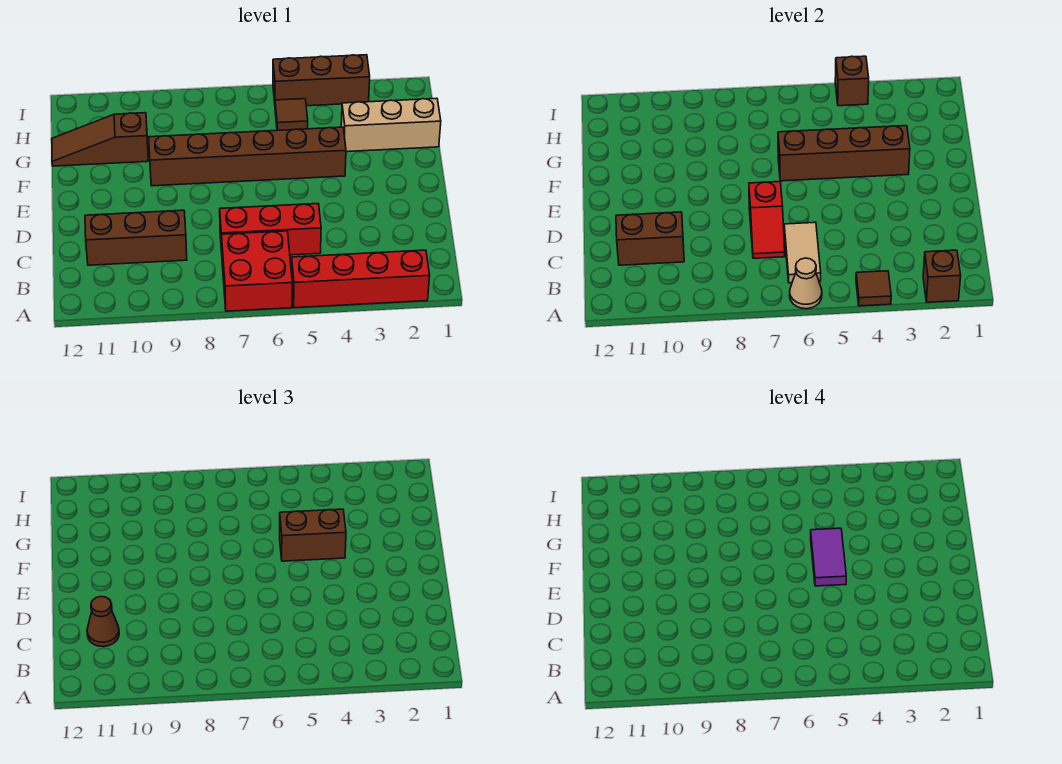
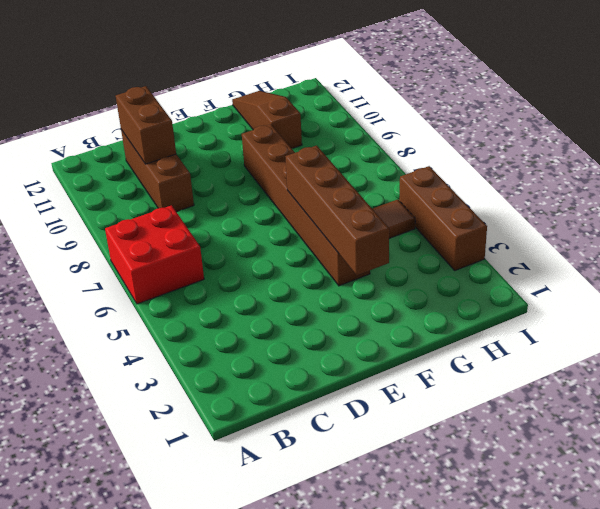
none -> red 1x4 brick [291,250,430,308]
none -> red 1x3 brick [220,204,321,255]
none -> tan 1x3 brick [341,98,441,152]

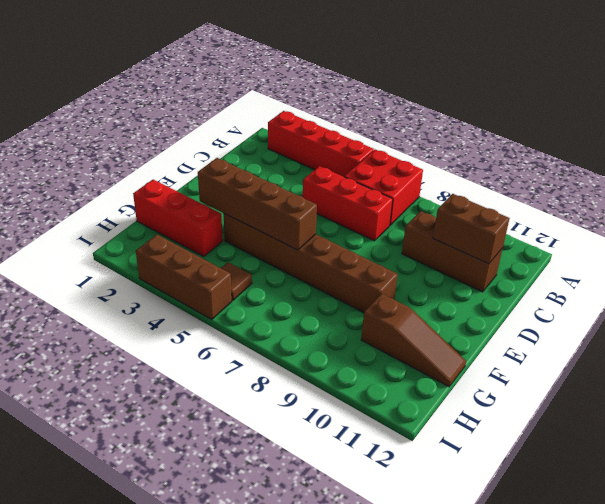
red 1x3 brick [133,180,223,257] -> tan 1x3 brick [341,98,441,152]
none -> brown 1x1 brick [923,250,961,302]
none -> brown 1x1 tile [856,271,891,306]
none -> tan 1x1 cone [790,258,822,309]

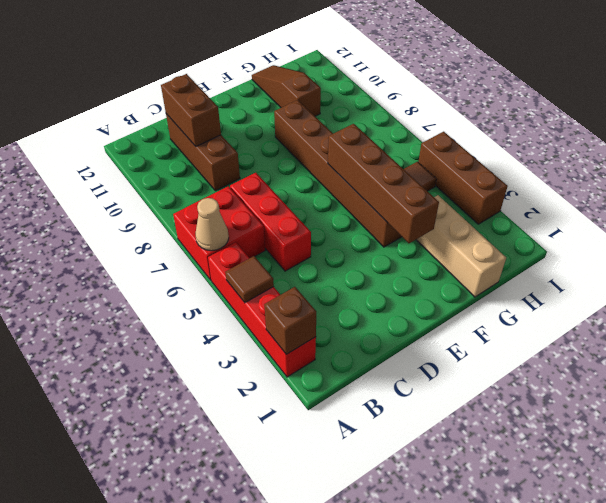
none -> tan 1x2 tile [784,222,821,283]
none -> red 1x2 slope [749,182,785,258]
none -> brown 1x1 brick [835,56,869,106]

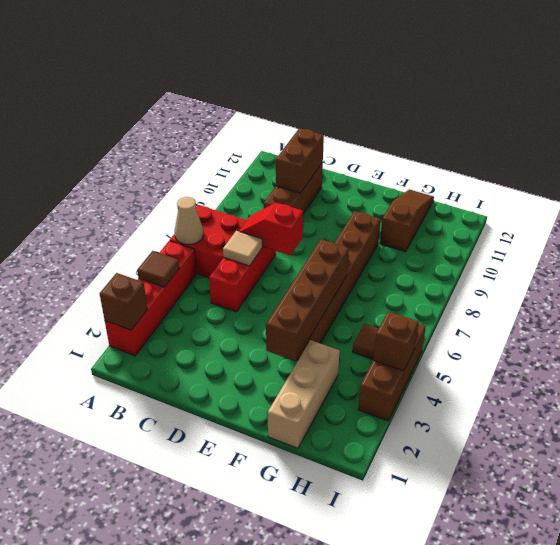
tan 1x1 tile [223,231,262,266] -> tan 1x2 tile [784,222,821,283]
none -> brown 1x1 cone [87,597,119,647]
none -> brown 1x2 brick [280,509,346,561]
none -> purple 1x2 tile [811,528,846,586]

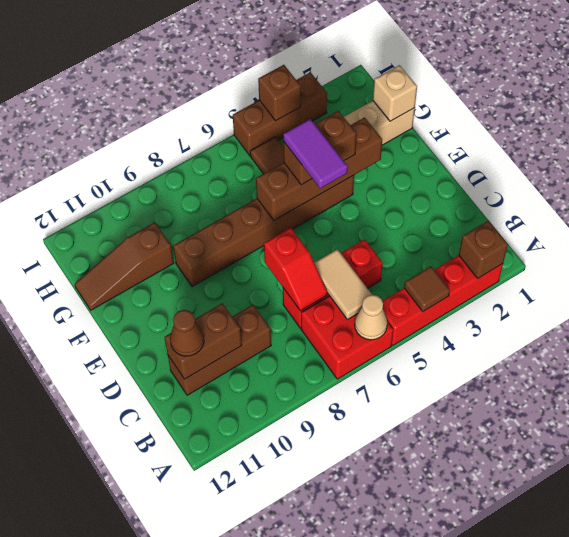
tan 1x1 brick [373,65,417,121] -> none

